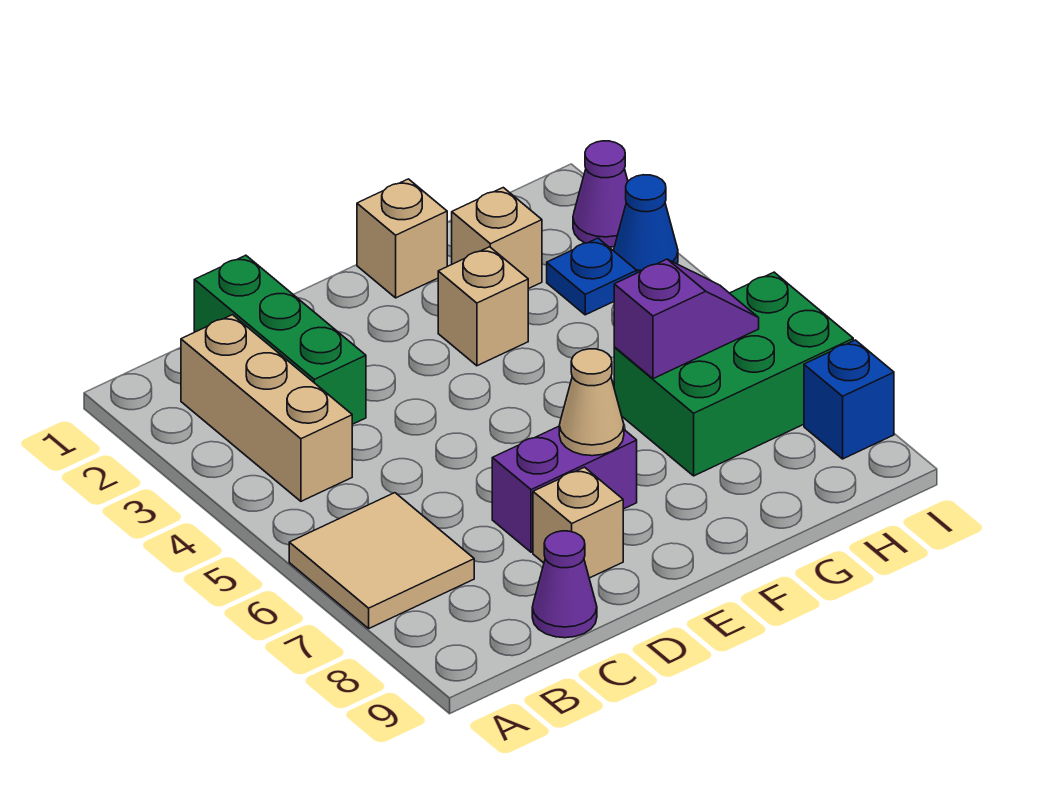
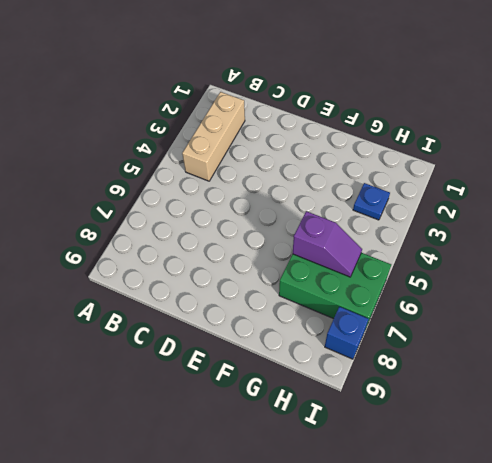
none -> tan 2x2 tile [289,493,474,628]
none -> green 1x3 brick [194,255,366,424]
none -> purple 1x1 cone [532,531,597,638]

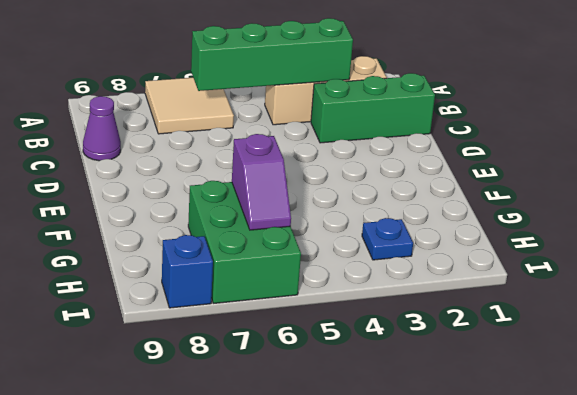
green 1x4 brick [191,18,353,91] -> none
none -> purple 1x2 brick [492,426,637,552]
none -> tan 1x1 brick [533,467,623,578]
none -> tan 1x1 brick [357,179,447,298]

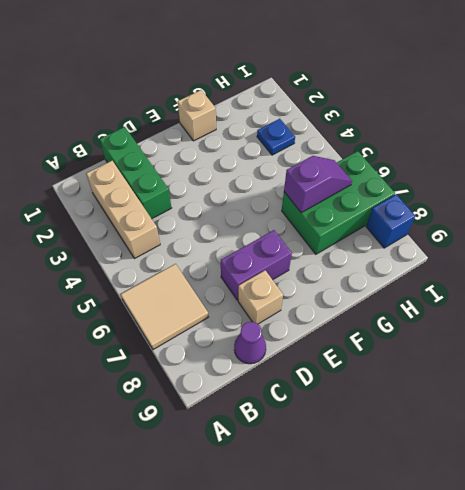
none -> tan 1x1 brick [438,247,528,366]
none -> tan 1x1 brick [452,188,542,289]
none -> purple 1x1 cone [573,141,628,247]

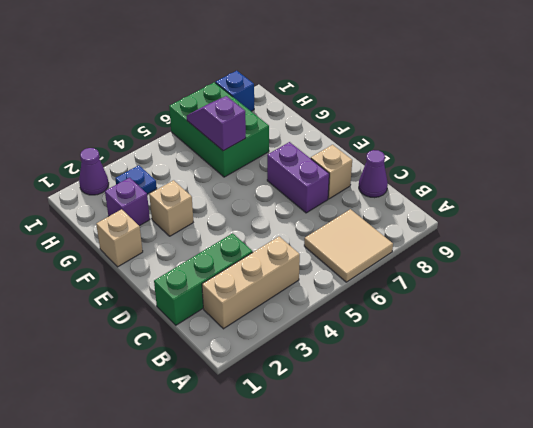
purple 1x1 brick [105,178,150,226] -> tan 1x1 brick [452,188,542,289]
none -> blue 1x1 cone [614,175,678,273]
none -> tan 1x1 cone [559,349,624,456]

